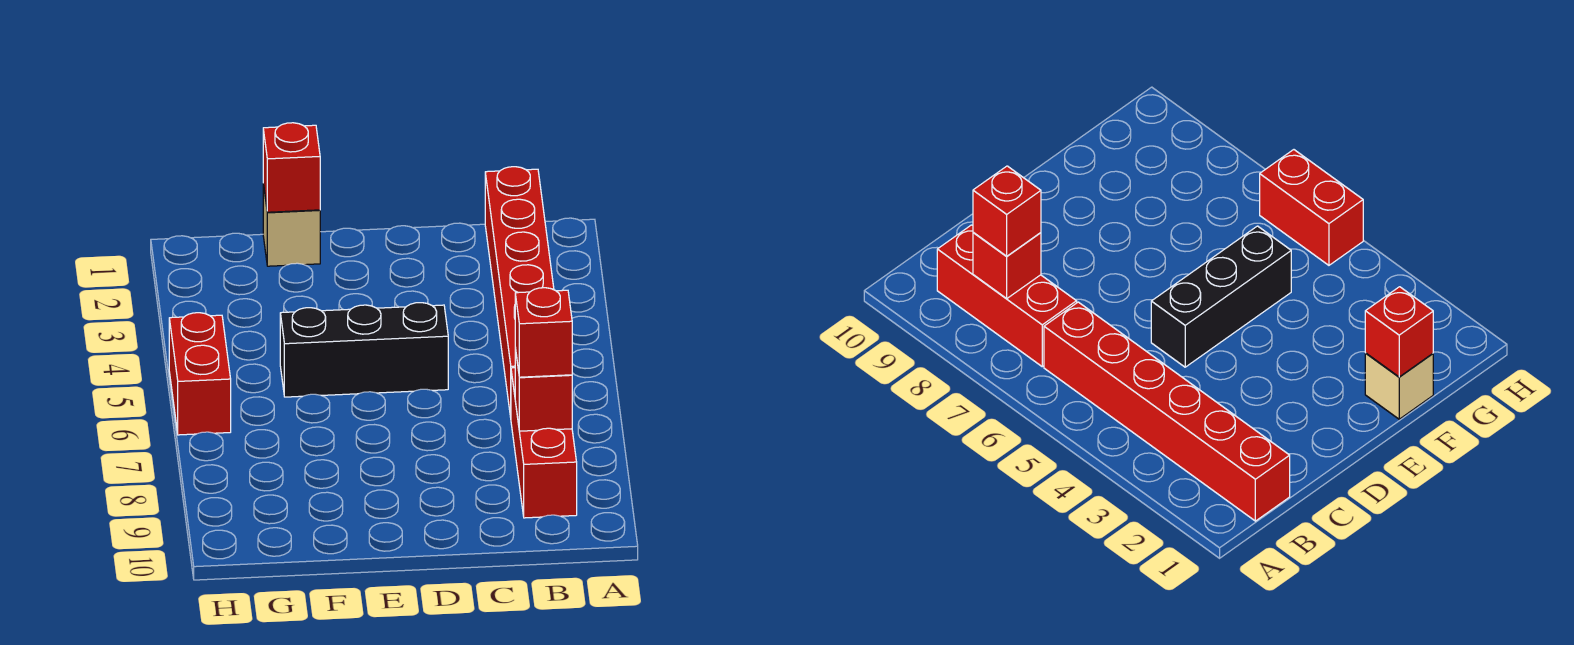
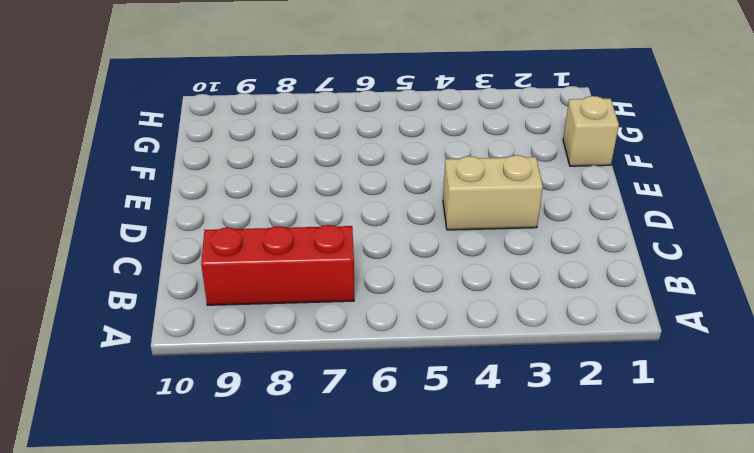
tan 1x2 brick [443,155,543,230] -> none
none -> red 1x6 brick [485,167,554,417]
none -> black 1x3 brick [280,303,448,397]

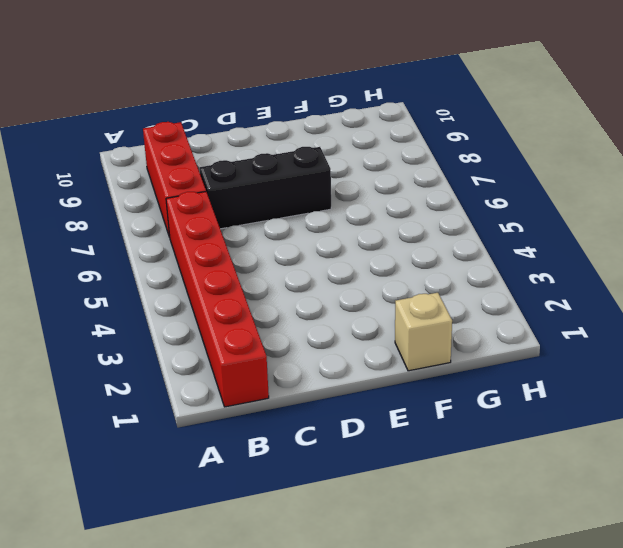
black 1x3 brick [200,147,331,229] -> black 1x3 brick moved to [280,303,448,397]
none -> red 1x2 brick [169,313,231,435]
none -> red 1x1 brick [515,348,572,431]

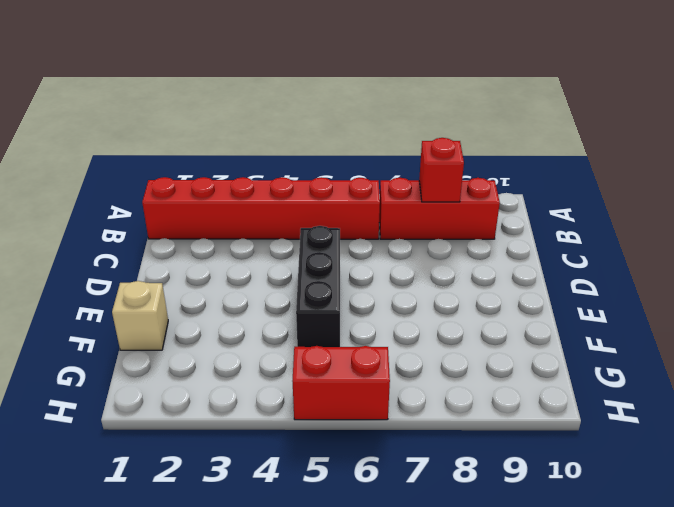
none -> red 1x1 brick [263,123,320,212]
none -> red 1x1 brick [515,288,572,377]

